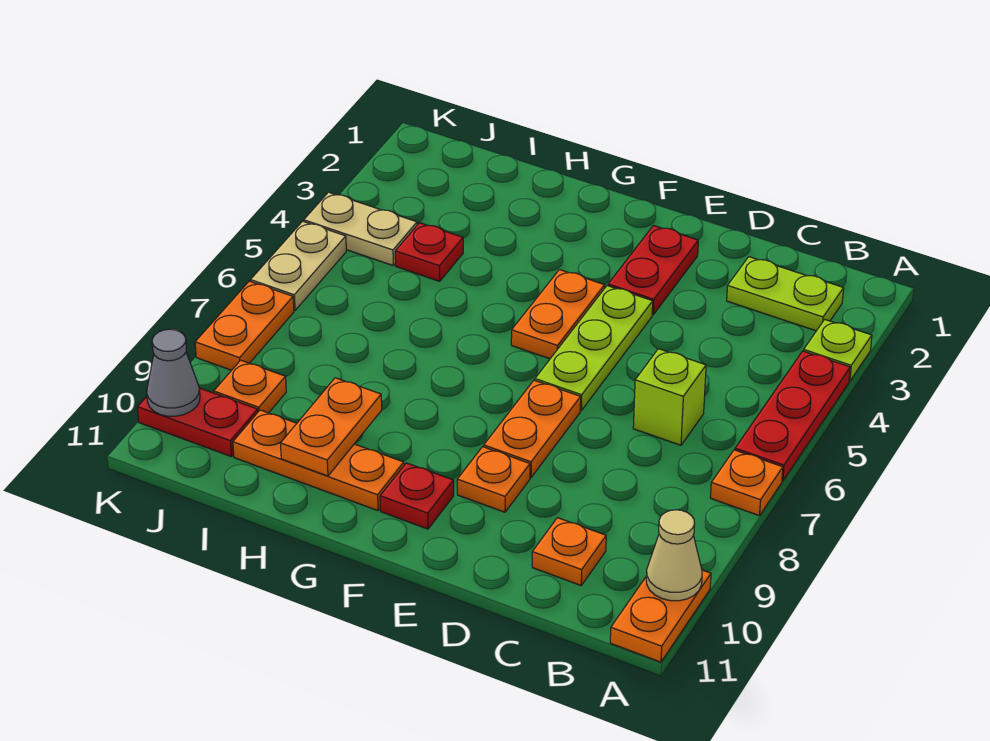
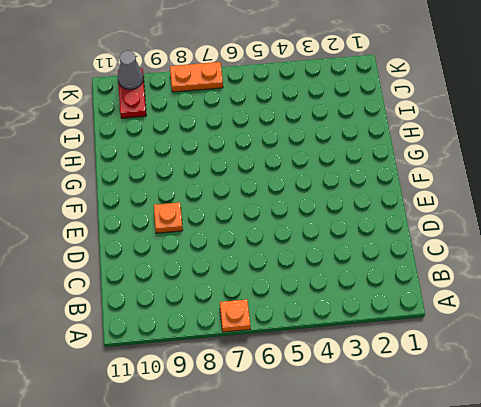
none -> lime 1x1 plate [804,320,872,381]
none -> red 1x3 plate [735,351,850,481]
none -> orange 1x2 plate [610,570,711,662]

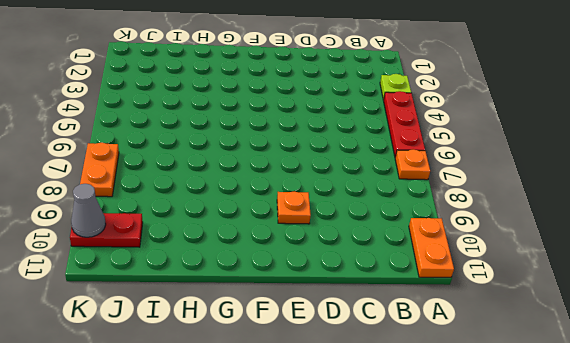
none -> lime 1x2 plate [727,257,844,331]
none -> lime 1x1 brick [633,349,706,445]
none -> orange 1x1 plate [532,518,606,585]

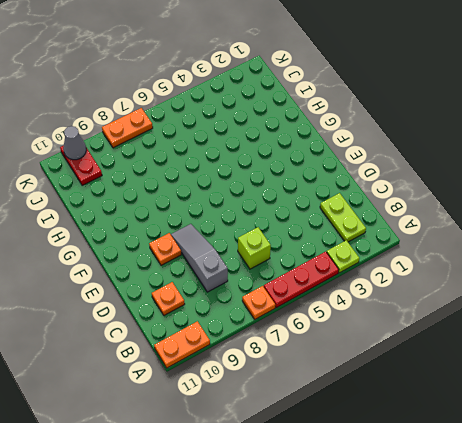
grey 1x3 slope [171,224,228,292] -> orange 1x2 plate [484,380,581,478]
none -> red 1x2 plate [608,226,698,315]
none -> lime 1x3 plate [535,286,653,411]
none -> orange 1x2 plate [511,270,605,359]

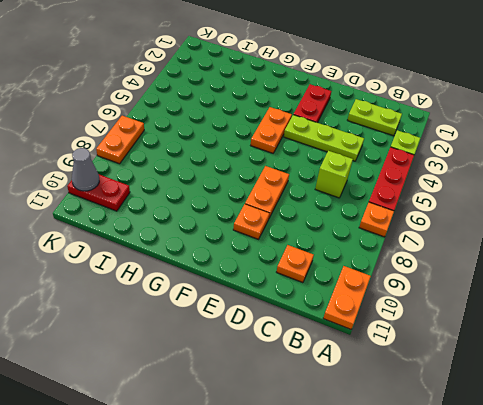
lime 1x3 plate [284,115,364,161] -> lime 1x3 plate turned to [535,286,653,411]
none -> red 1x1 plate [380,463,454,529]
none -> orange 1x3 plate [233,410,404,511]
none -> red 1x1 plate [395,223,463,281]

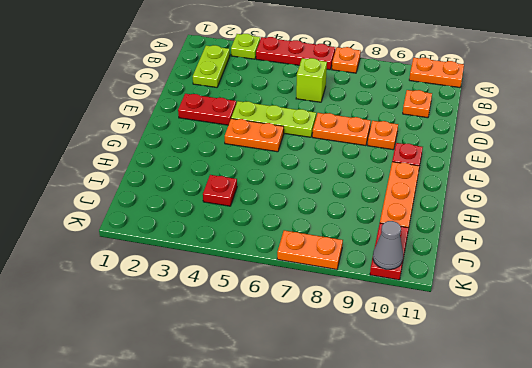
none -> tan 1x2 plate [304,192,417,265]
none -> orange 1x1 plate [214,360,286,413]
none -> tan 1x2 plate [251,221,346,310]

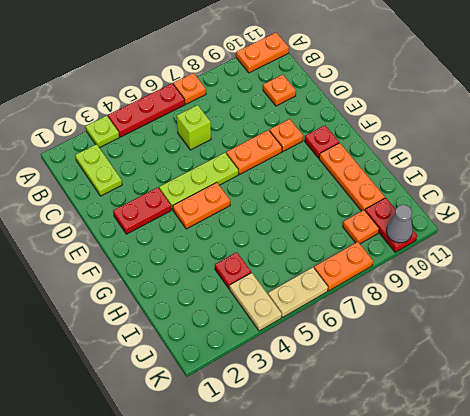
none -> tan 1x1 cone [646,510,702,601]
none -> orange 1x2 plate [280,378,382,476]

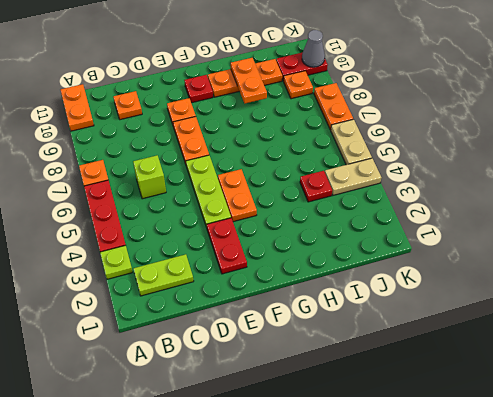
none -> tan 1x1 cone [646,510,702,601]

